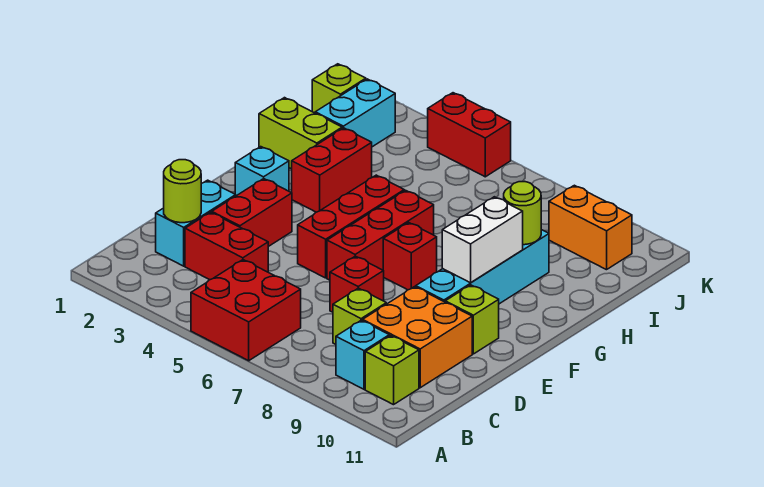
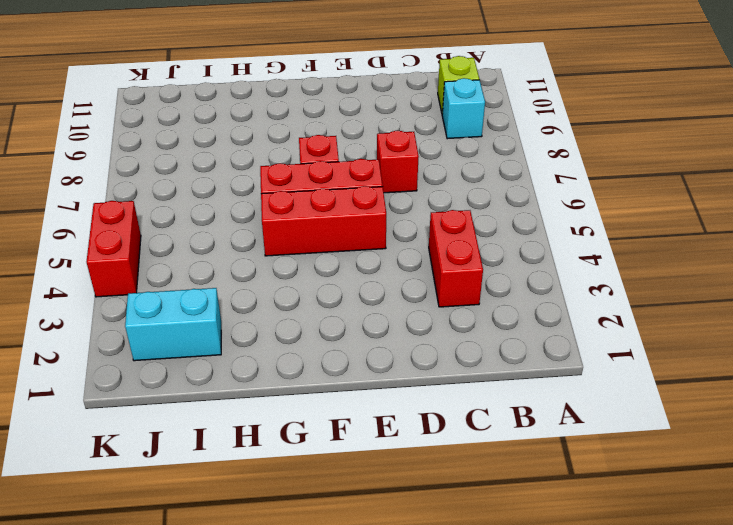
none -> red 2x2 brick [191,260,301,361]
none -> cyan 1x2 brick [156,180,236,266]
none -> lime 1x1 brick [333,288,386,344]

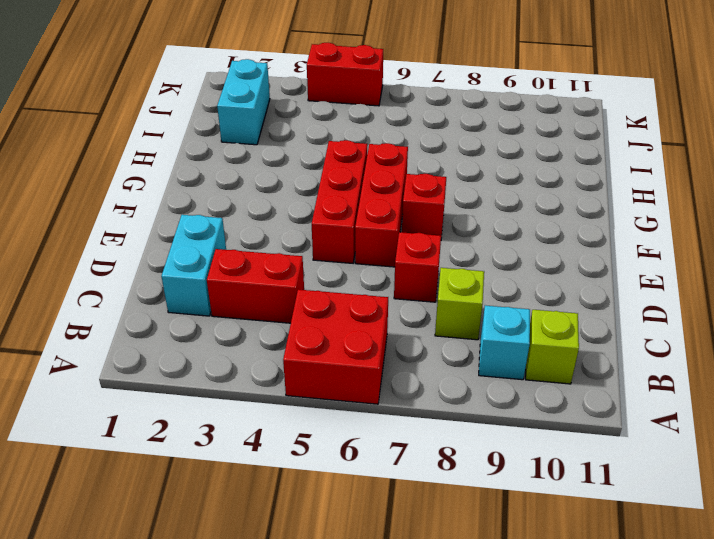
none -> orange 2x2 brick [363,287,472,388]
none -> red 1x2 brick [212,179,292,247]
none -> cyan 1x4 brick [416,230,549,304]

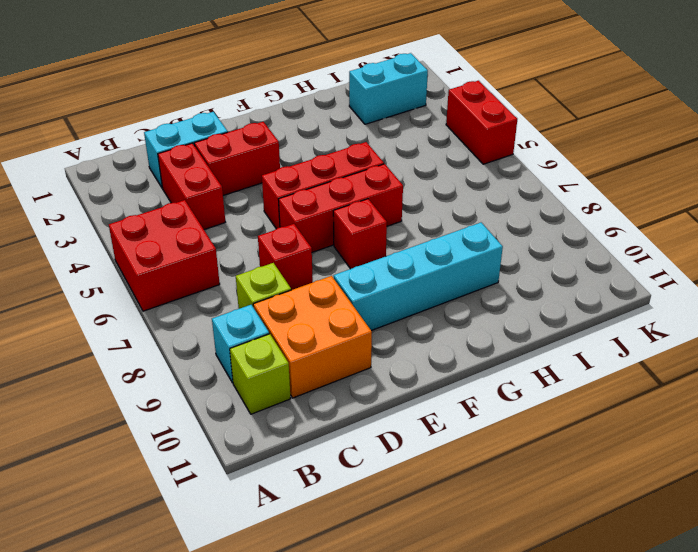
none -> lime 1x1 brick [445,285,499,354]
none -> cyan 1x1 brick [235,147,289,196]
none -> red 1x2 brick [292,128,372,212]

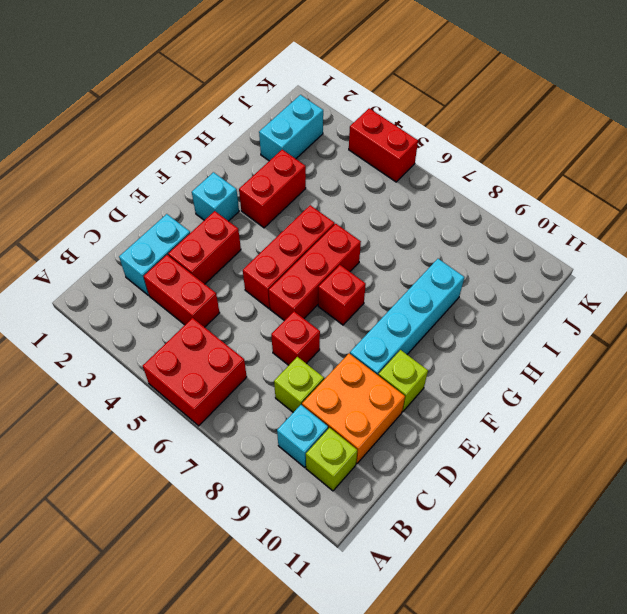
none -> lime 1x2 brick [259,98,342,169]
none -> lime 1x1 brick [312,64,366,113]
none -> orange 1x2 brick [549,185,632,270]

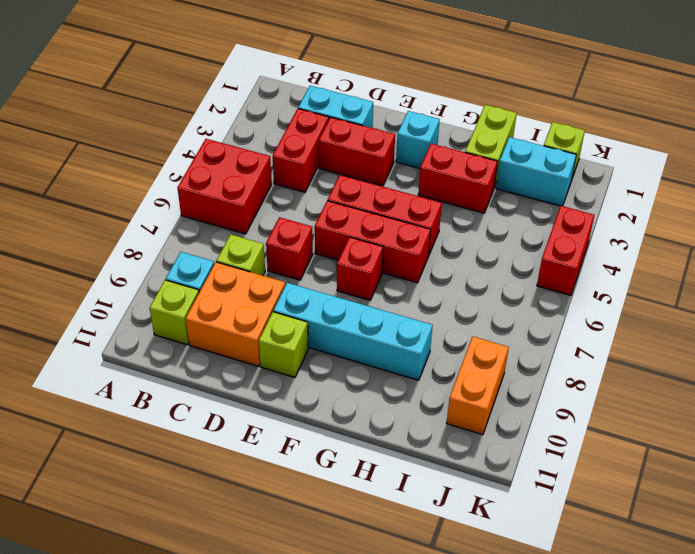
none -> lime 1x1 round brick [164,160,201,223]
none -> white 1x2 brick [442,197,523,283]
none -> lime 1x1 round brick [504,182,541,245]

